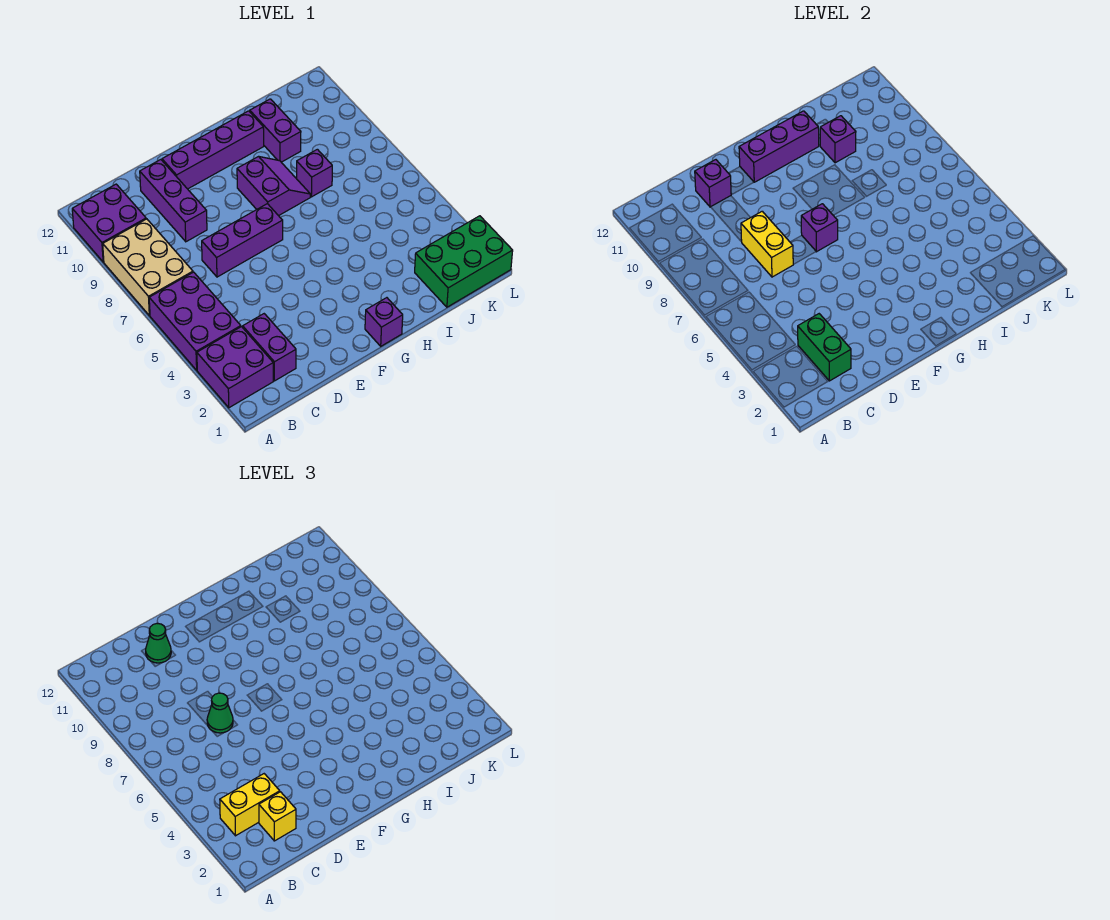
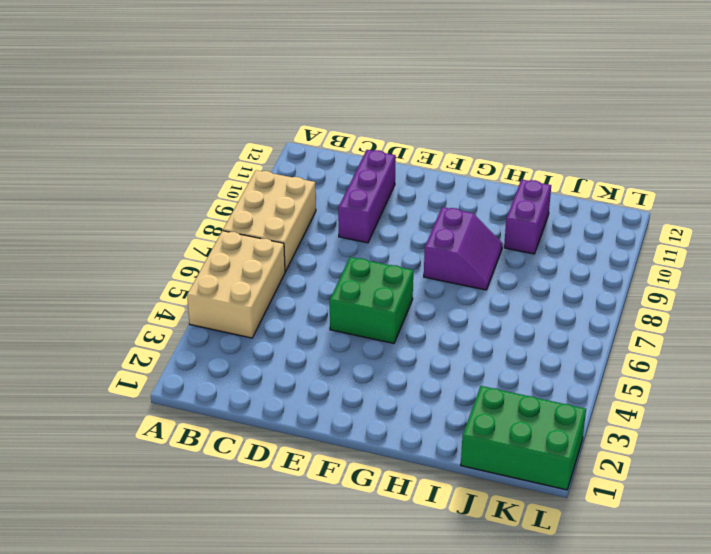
tan 2x3 brick [187,231,285,338] -> purple 2x3 brick [149,272,241,370]
green 2x2 brick [330,257,413,343] -> none
none -> purple 2x2 brick [197,327,273,408]
none -> purple 2x2 brick [72,184,146,262]
none -> purple 1x2 brick [243,314,296,381]

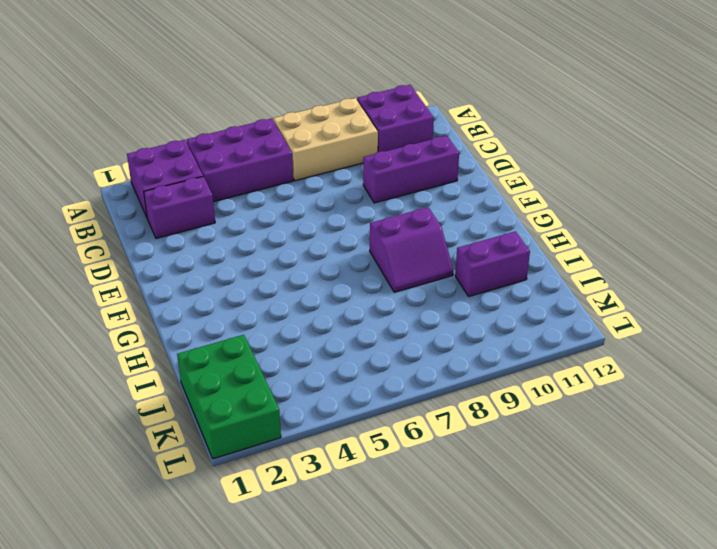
none -> purple 1x3 brick [202,204,283,277]
none -> purple 1x4 brick [162,111,264,189]
none -> purple 1x1 brick [365,298,403,346]

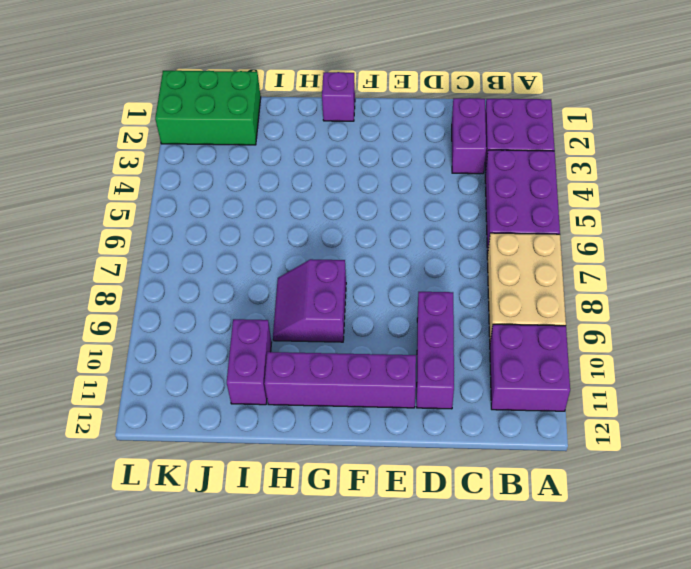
none -> purple 1x3 brick [202,204,283,277]
none -> purple 1x1 brick [297,149,332,197]
none -> green 1x2 brick [798,314,851,381]

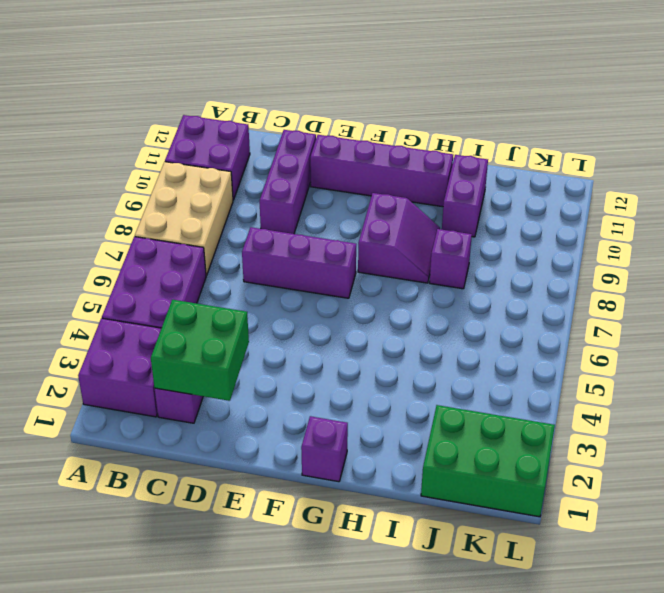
green 2x2 brick [151,300,249,401] -> green 1x2 brick [798,314,851,381]
none -> yellow 1x2 brick [741,211,793,277]
none -> purple 1x1 brick [695,160,731,207]
none -> purple 1x1 brick [801,204,838,252]

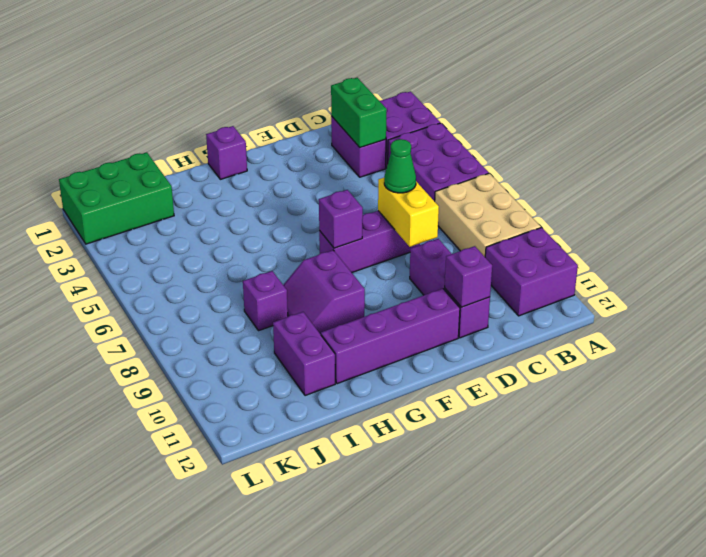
none -> purple 1x3 brick [739,111,819,182]
none -> purple 1x1 brick [820,116,856,163]
none -> yellow 1x2 brick [220,774,280,836]

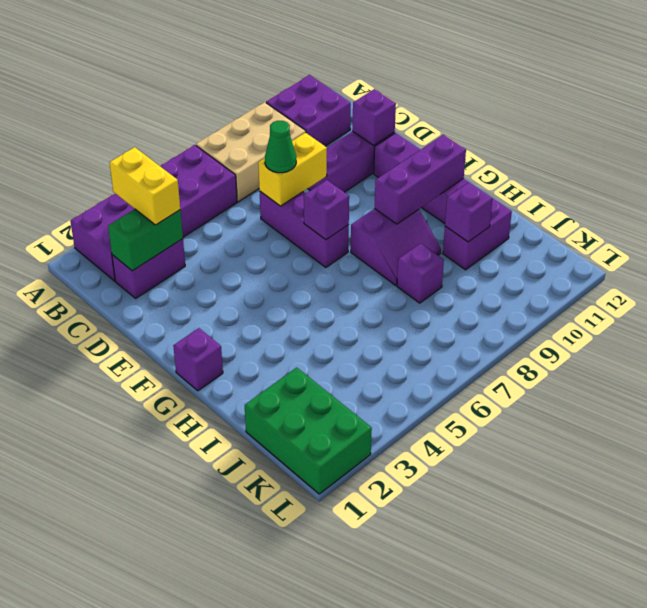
purple 1x3 brick [375,135,466,224] -> purple 1x3 brick turned to [739,111,819,182]
none -> yellow 1x1 brick [259,792,296,841]
none -> green 1x1 cone [146,624,171,663]

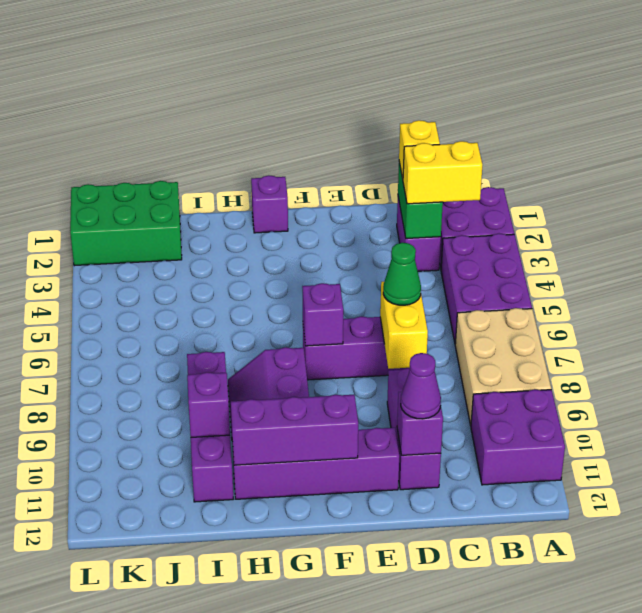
purple 1x1 cone [401,353,441,419] -> green 1x1 cone [146,624,171,663]

